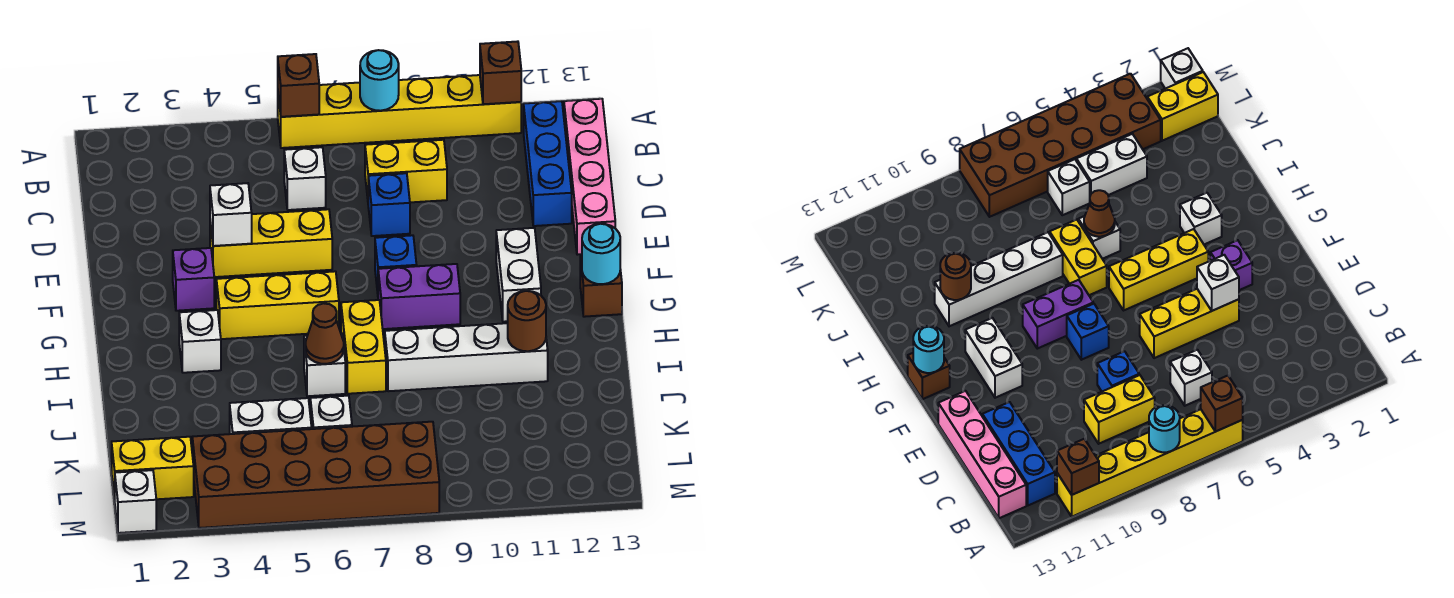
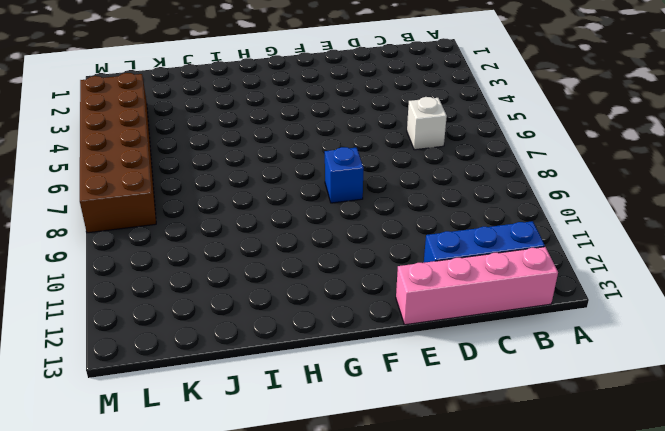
none -> yellow 1x6 brick [278,75,521,148]
none -> yellow 1x2 brick [365,140,447,202]
none -> blue 1x1 brick [368,173,410,236]

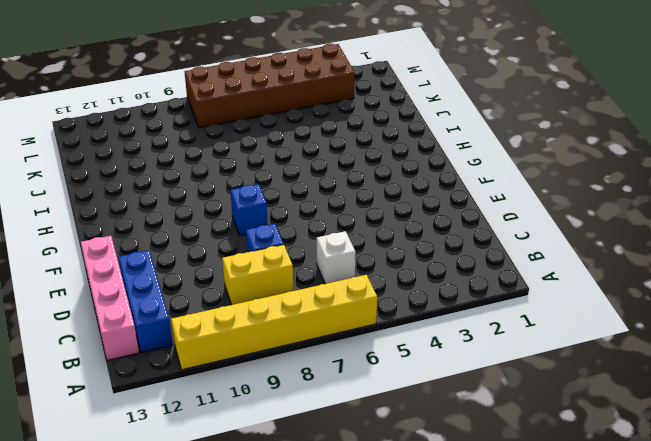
none -> yellow 1x3 brick [210,209,332,277]
none -> purple 1x1 brick [173,248,214,311]
none -> white 1x2 brick [496,228,541,322]

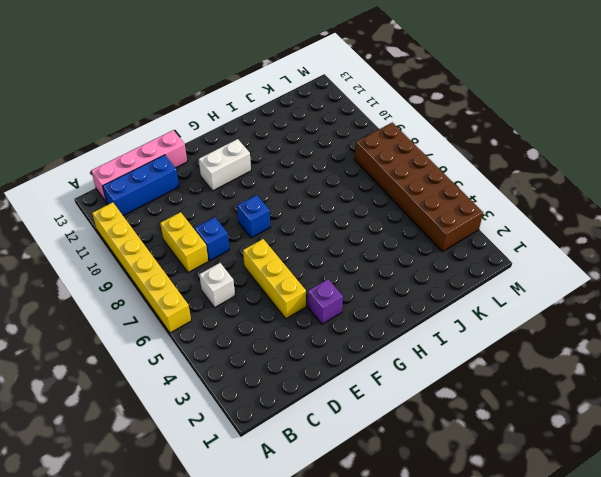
none -> yellow 1x3 brick [216,271,339,339]
none -> purple 1x2 brick [378,264,460,329]
none -> brown 1x1 brick [580,256,622,317]

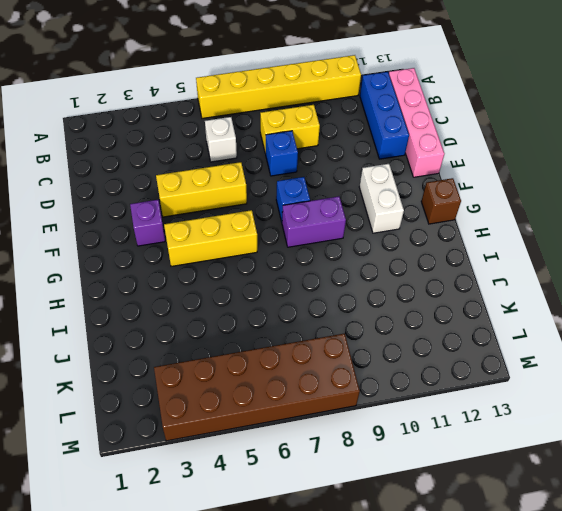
none -> white 1x1 brick [179,310,221,373]
none -> yellow 1x2 brick [341,300,386,394]
none -> white 1x1 brick [304,334,345,396]

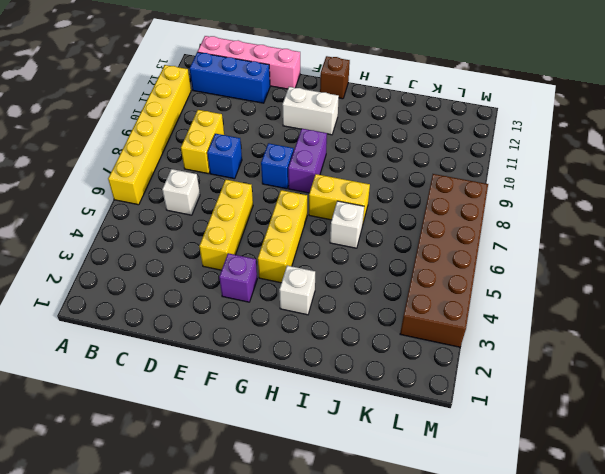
none -> white 1x4 brick [385,323,548,391]
none -> white 1x2 brick [230,398,312,434]
none -> white 1x1 brick [310,396,352,429]

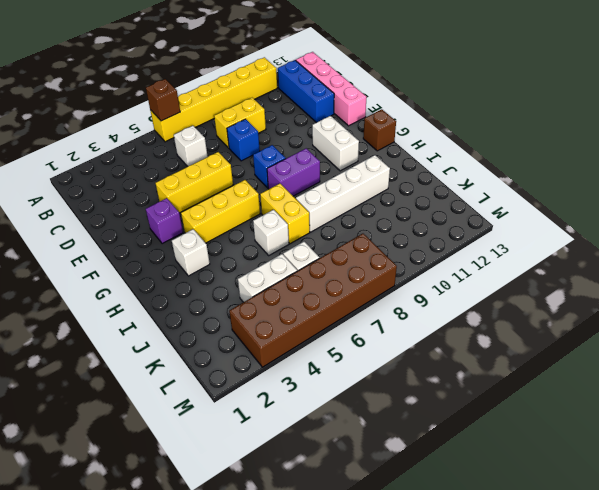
none -> yellow 1x2 brick [112,437,194,500]
none -> white 1x1 brick [115,470,156,533]
none -> cyan 1x1 round brick [360,50,399,111]

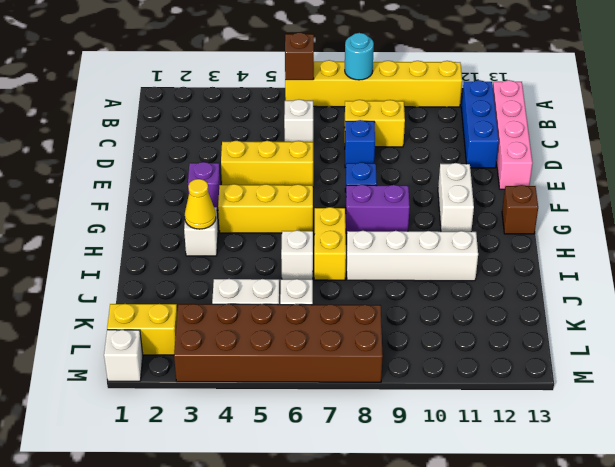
yellow 1x1 cone [185,179,216,229] -> none
none -> brown 1x1 brick [480,41,521,104]
none -> white 1x1 brick [210,183,252,246]
none -> cyan 1x1 round brick [582,224,620,284]

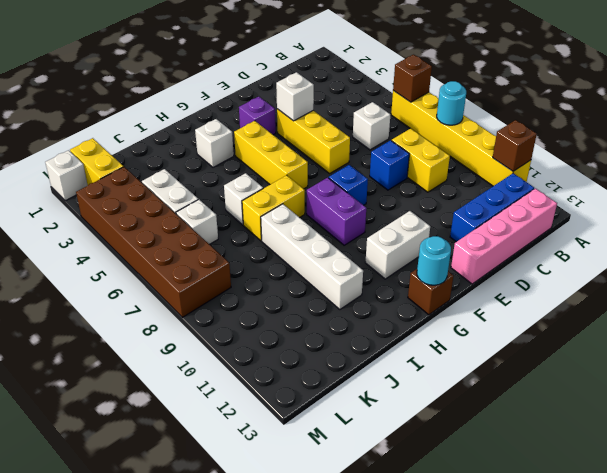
none -> brown 1x1 cone [305,303,344,364]
none -> brown 1x1 round brick [508,291,546,351]

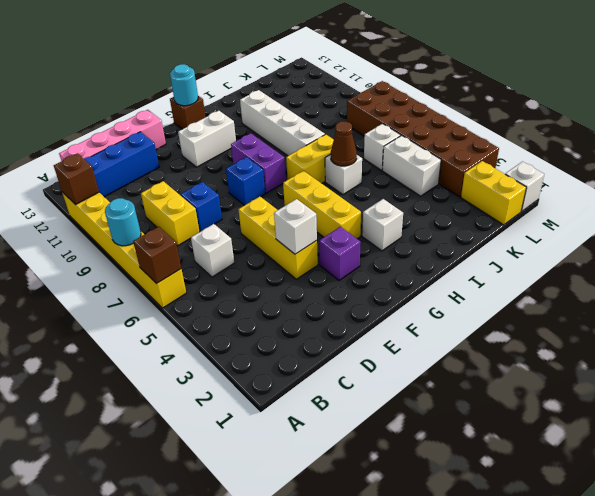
none -> brown 1x1 round brick [508,291,546,351]

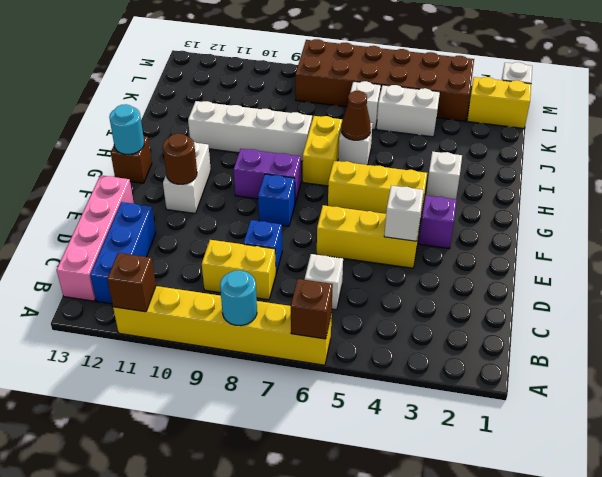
brown 1x1 round brick [163,133,197,184] -> brown 1x1 round brick moved to [508,291,546,351]

